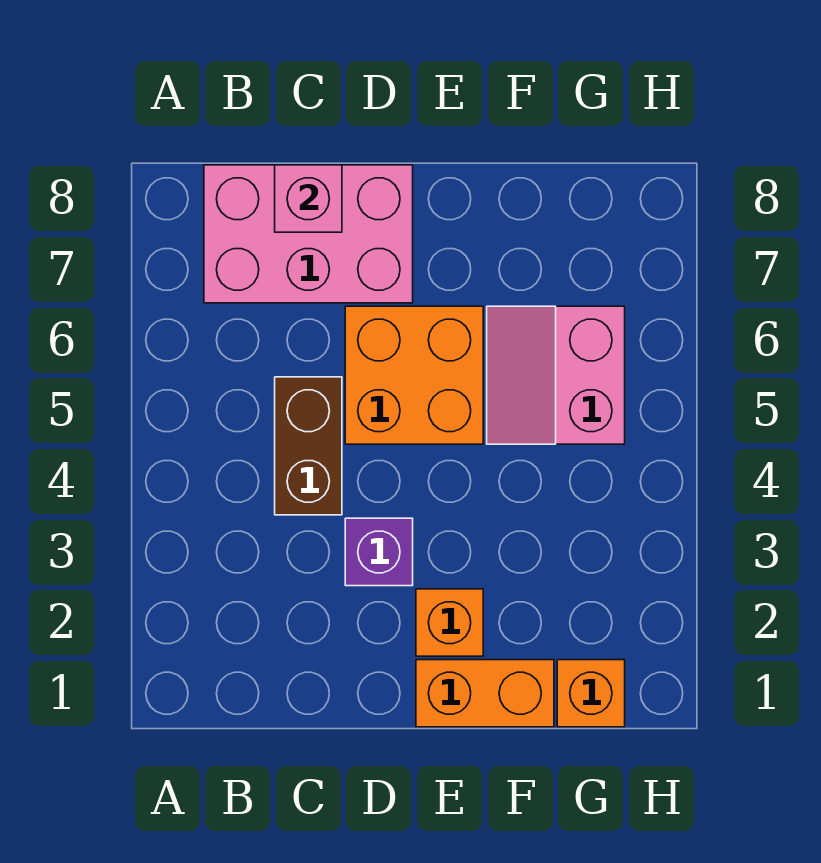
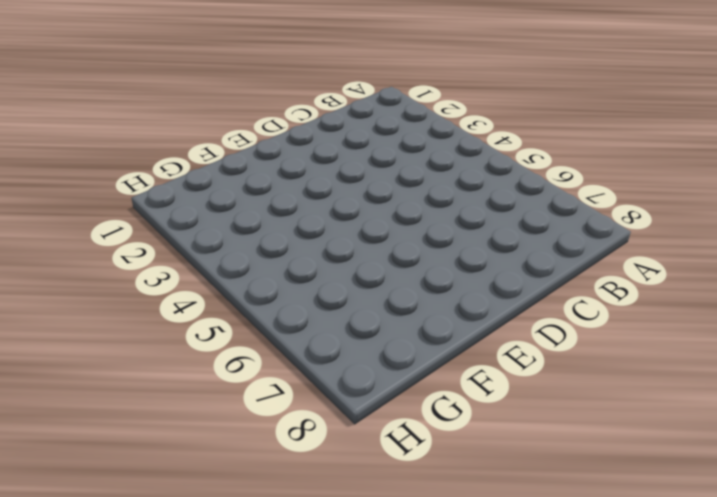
none -> pink 2x3 brick [204,165,413,303]
none -> brown 1x2 brick [275,377,342,515]

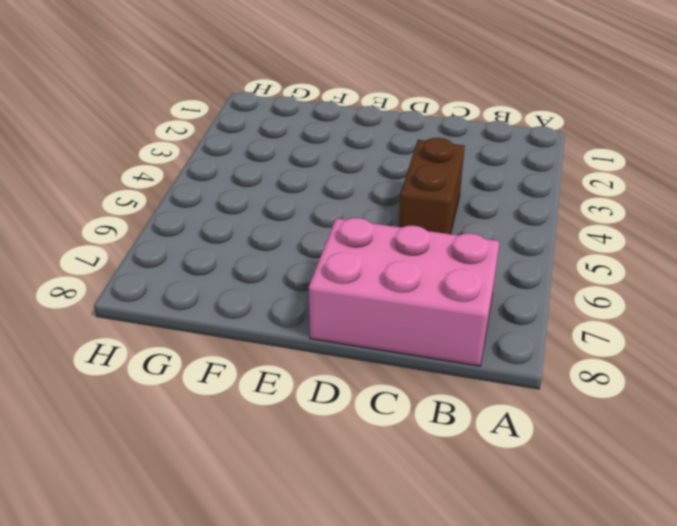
none -> purple 1x1 brick [345,518,413,586]
none -> orange 2x2 brick [345,306,483,444]

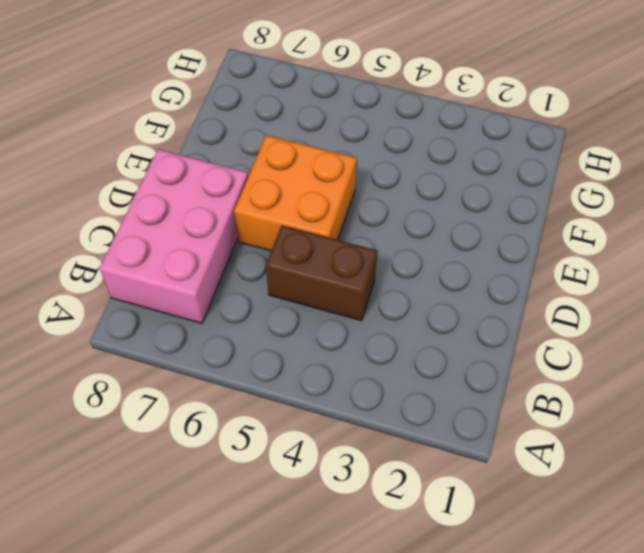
none -> purple 1x1 brick [345,518,413,586]
none -> orange 1x2 brick [416,660,554,727]

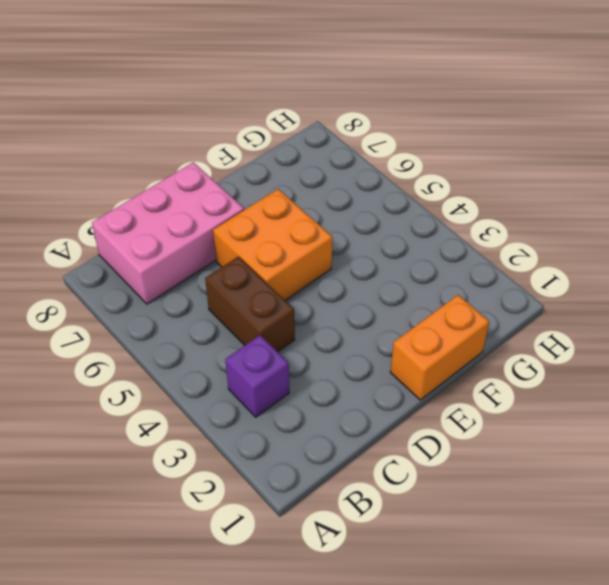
purple 1x1 brick [225,335,289,417] -> purple 1x1 brick moved to [345,518,413,586]
none -> orange 1x1 brick [416,589,483,656]
none -> pink 2x2 slope [487,306,625,444]

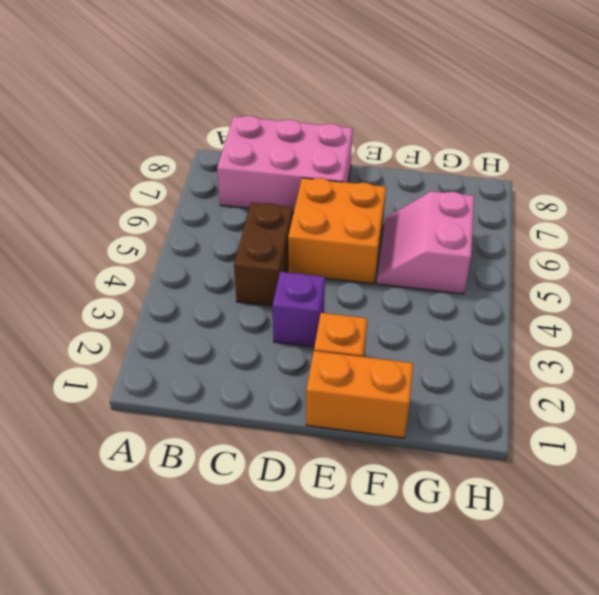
none -> orange 1x1 brick [557,660,625,727]
none -> pink 1x1 brick [275,165,342,232]

